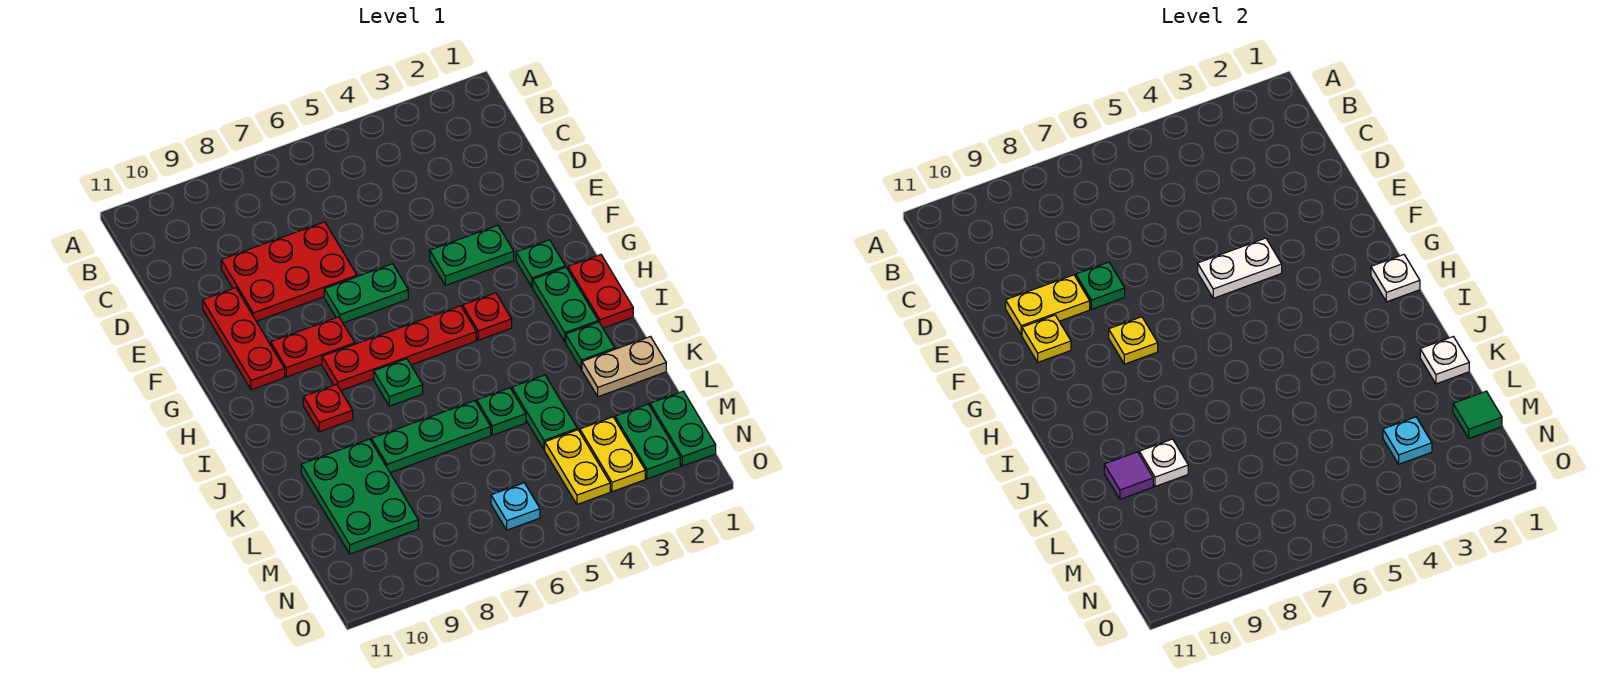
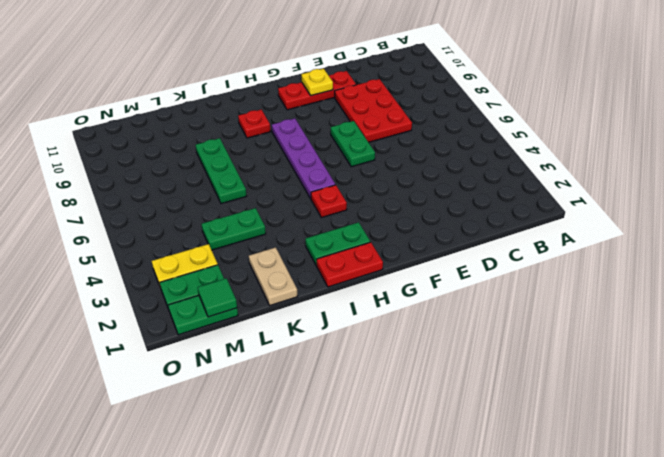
purple 1x4 plate [272,118,335,199] -> red 1x4 plate [322,306,476,390]
none -> green 1x2 plate [430,225,514,285]
none -> green 1x1 plate [516,240,565,287]
none -> red 1x2 plate [271,317,355,377]
none -> green 1x1 plate [374,359,423,406]

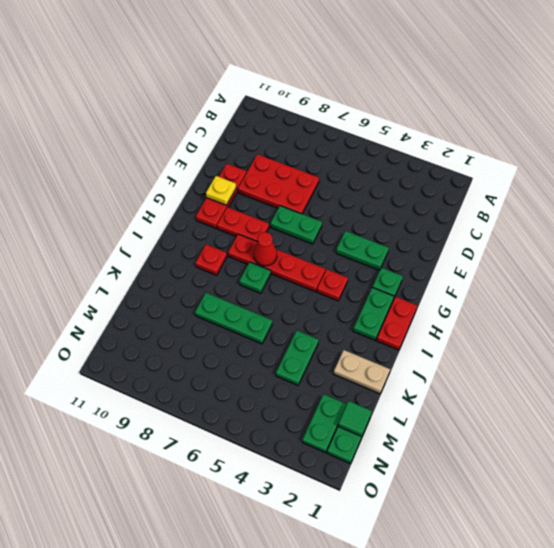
red 1x1 cone [254,232,277,266] -> none
none -> green 1x1 plate [566,322,615,369]
none -> green 1x1 plate [477,388,526,435]
none -> green 2x3 plate [301,439,418,554]
none -> yellow 1x2 plate [580,417,645,492]

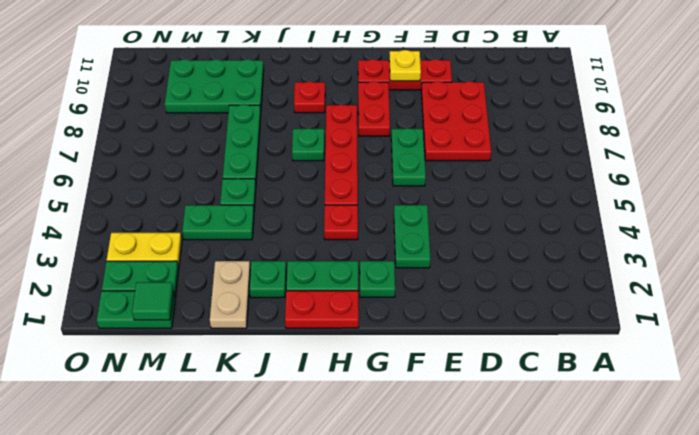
none -> yellow 1x2 plate [545,430,610,504]
none -> cyan 1x1 plate [491,483,540,530]
none -> green 1x1 plate [1076,262,1125,309]
none -> yellow 1x2 plate [1006,275,1090,335]

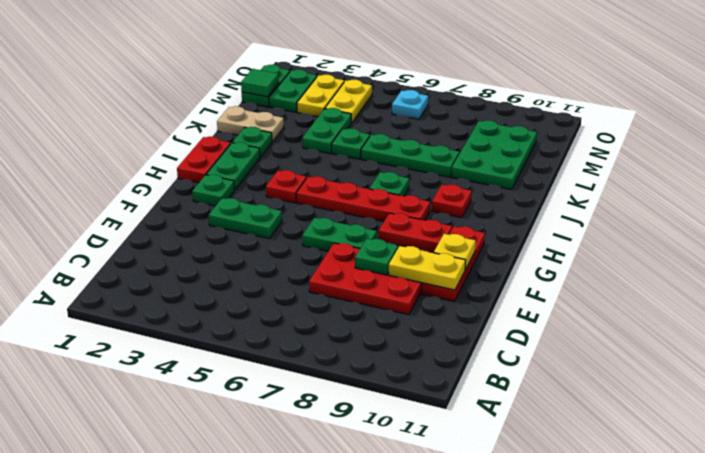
none -> white 1x2 plate [1198,238,1282,298]
none -> yellow 1x1 plate [1109,317,1158,364]
none -> white 1x1 plate [1371,255,1420,302]
none -> white 1x1 plate [1420,337,1469,384]

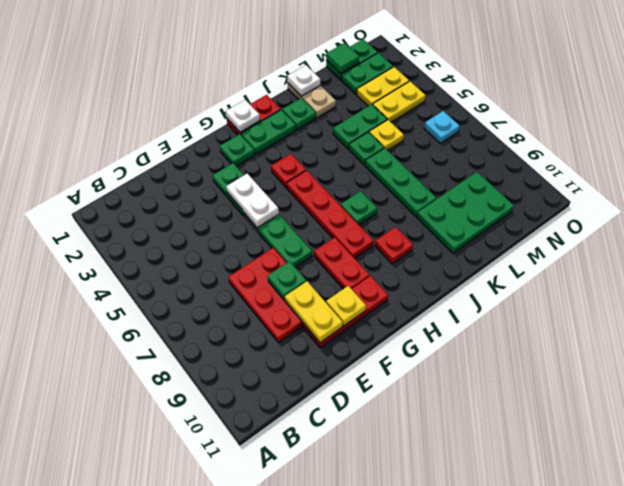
yellow 1x1 plate [369,120,404,150] -> yellow 1x1 plate moved to [1109,317,1158,364]
none -> white 1x1 plate [1139,439,1188,486]
none -> purple 1x1 tile [1104,452,1153,499]
none -> cyan 1x1 plate [1383,417,1432,464]

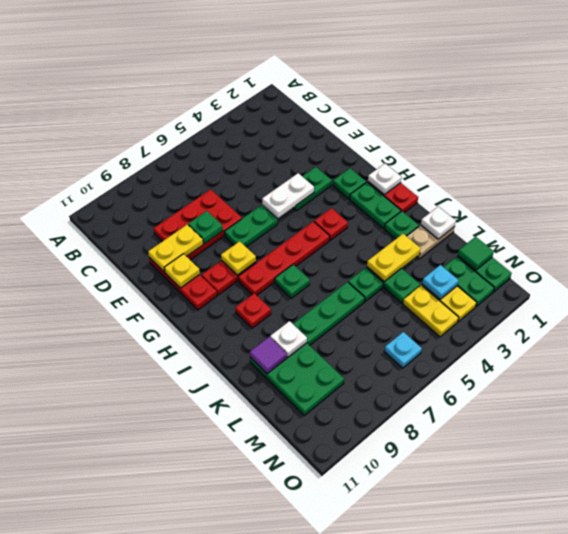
yellow 1x2 plate [367,234,421,282] -> none

